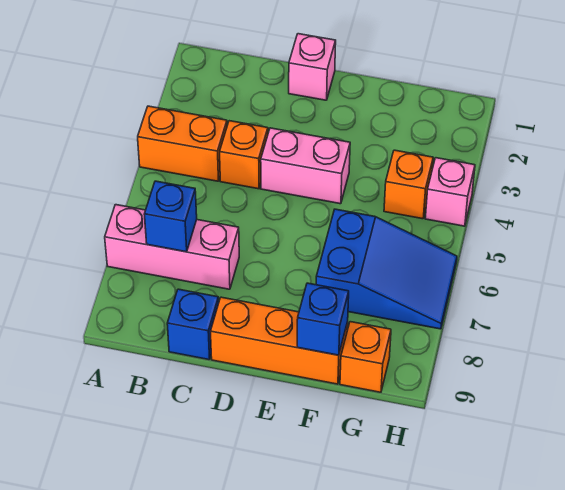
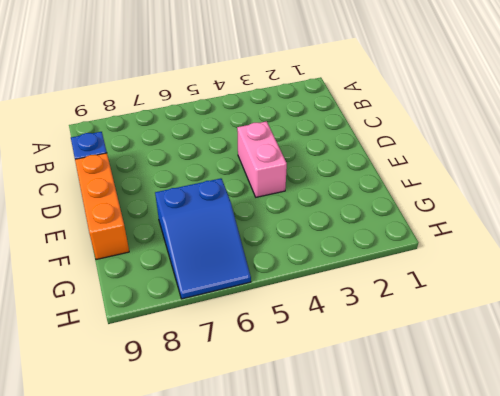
none -> orange 1x2 brick [138,106,227,181]
none -> pink 1x3 brick [105,205,239,289]
none -> orange 1x1 brick [220,121,268,189]

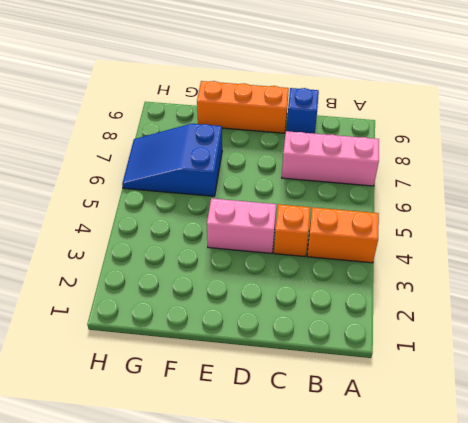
none -> pink 1x1 brick [289,34,336,100]
none -> orange 1x1 brick [384,150,433,219]
none -> orange 1x1 brick [340,322,391,392]

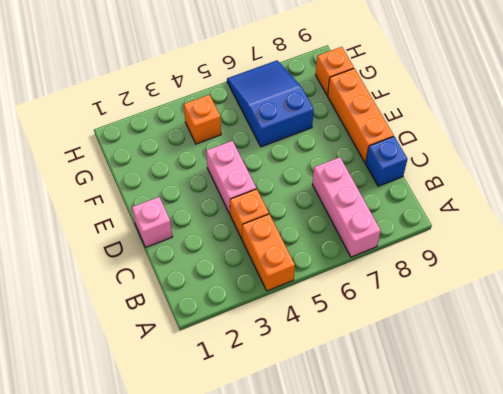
none -> pink 1x1 brick [425,158,475,226]
none -> blue 1x1 brick [144,181,197,252]
none -> blue 1x1 brick [297,283,349,355]

